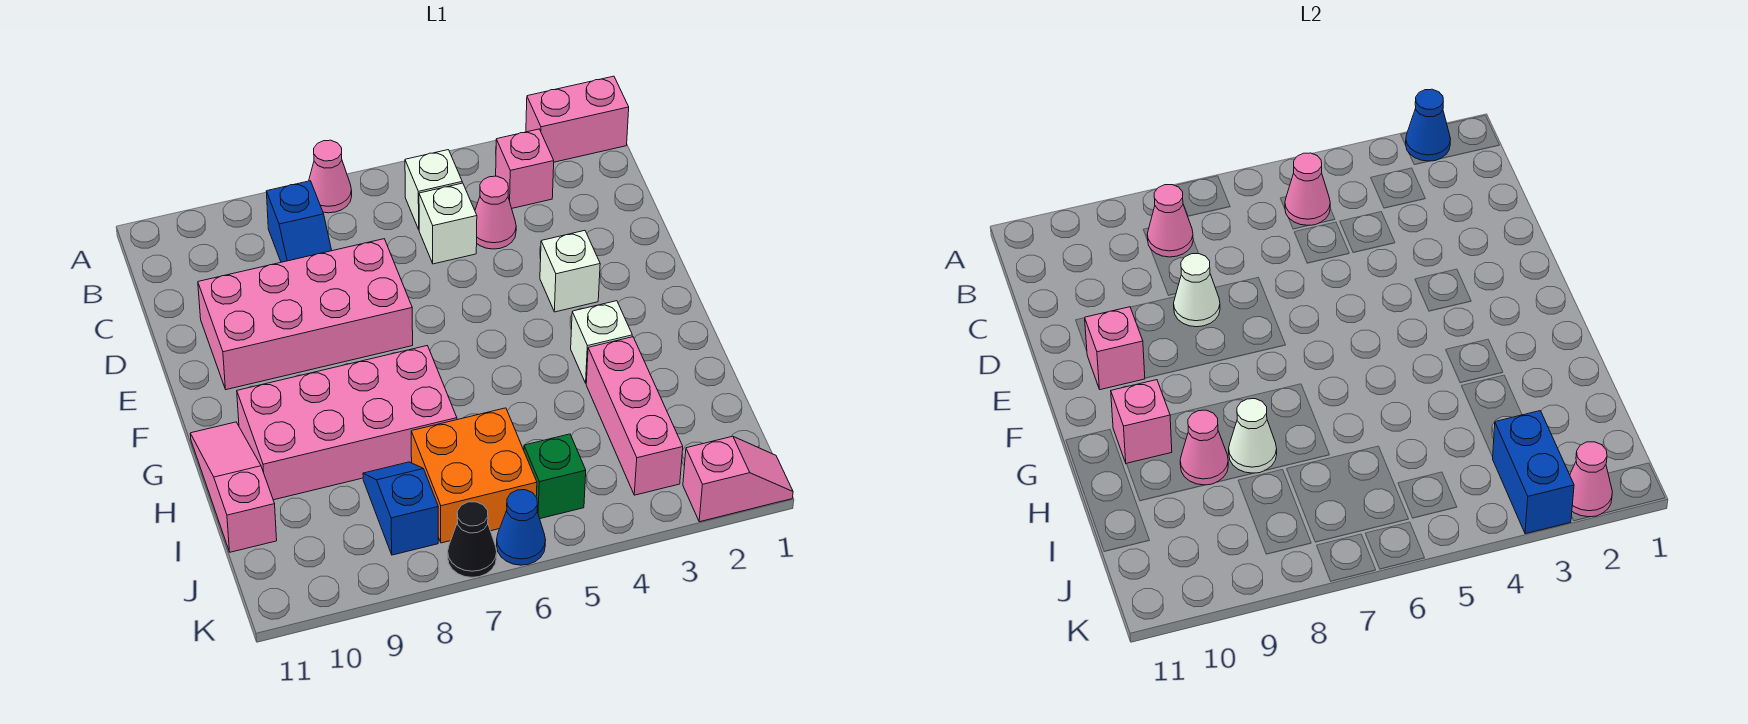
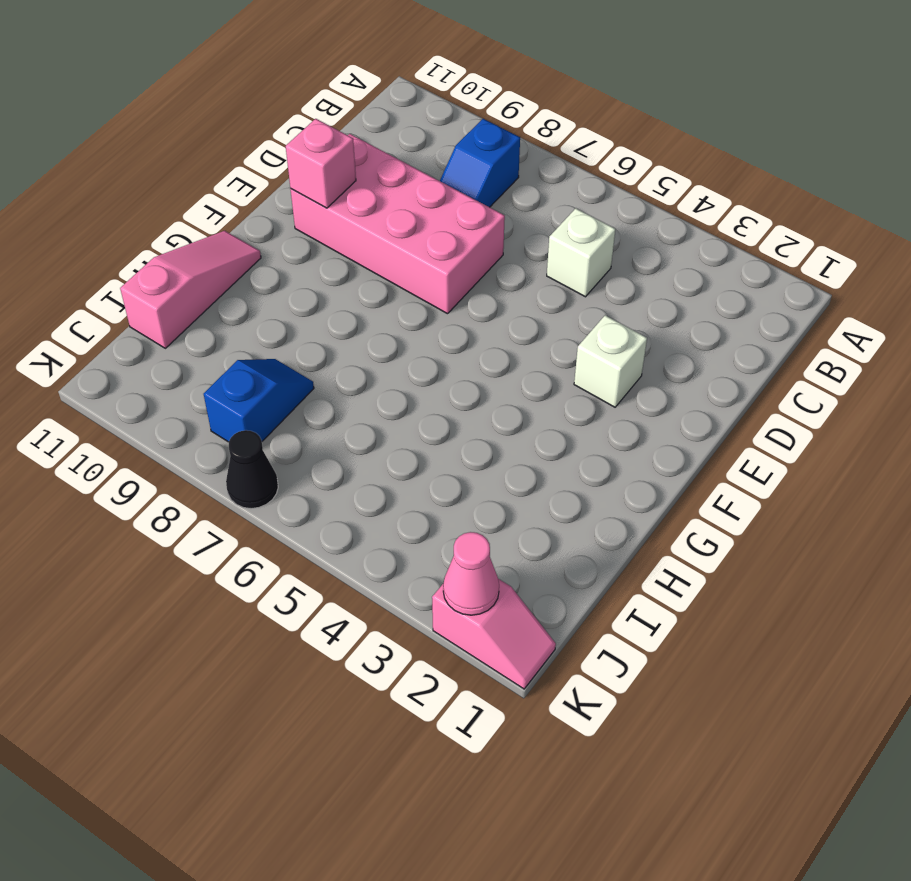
none -> pink 1x2 brick [526,76,629,162]
none -> pink 1x1 cone [309,140,352,213]
none -> pink 1x1 brick [496,129,554,208]

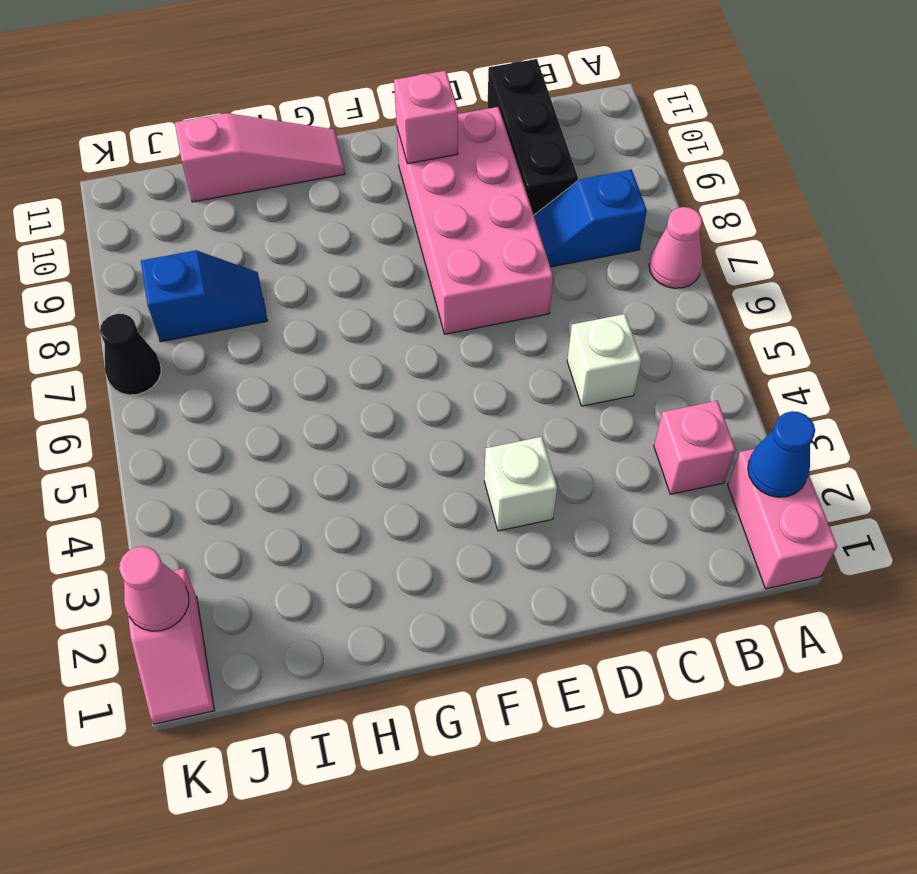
black 1x3 brick [487,59,578,215] -> none
none -> white 1x1 brick [405,150,462,229]
none -> pink 1x1 cone [475,176,516,249]
none -> white 1x1 brick [571,301,632,383]

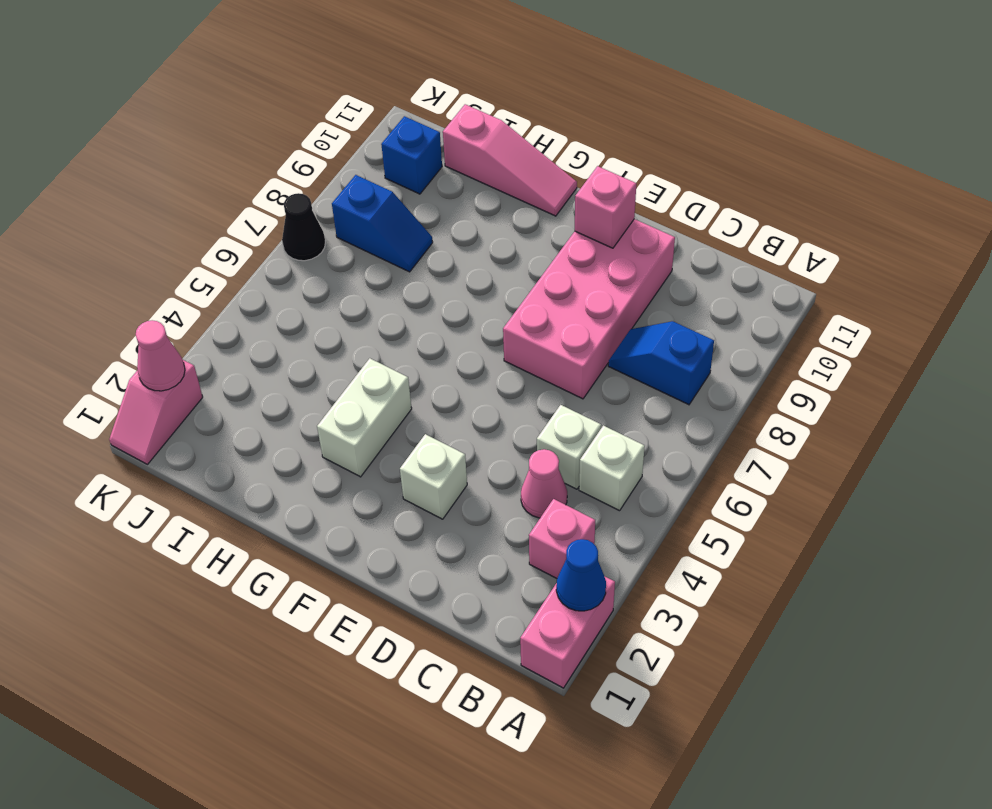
white 1x2 brick [317,358,412,477] -> white 1x1 brick [571,301,632,383]
blue 1x1 brick [381,116,442,194] -> none
none -> pink 1x1 cone [309,140,352,213]
none -> pink 2x4 brick [237,346,457,500]
none -> pink 1x3 brick [586,337,683,495]

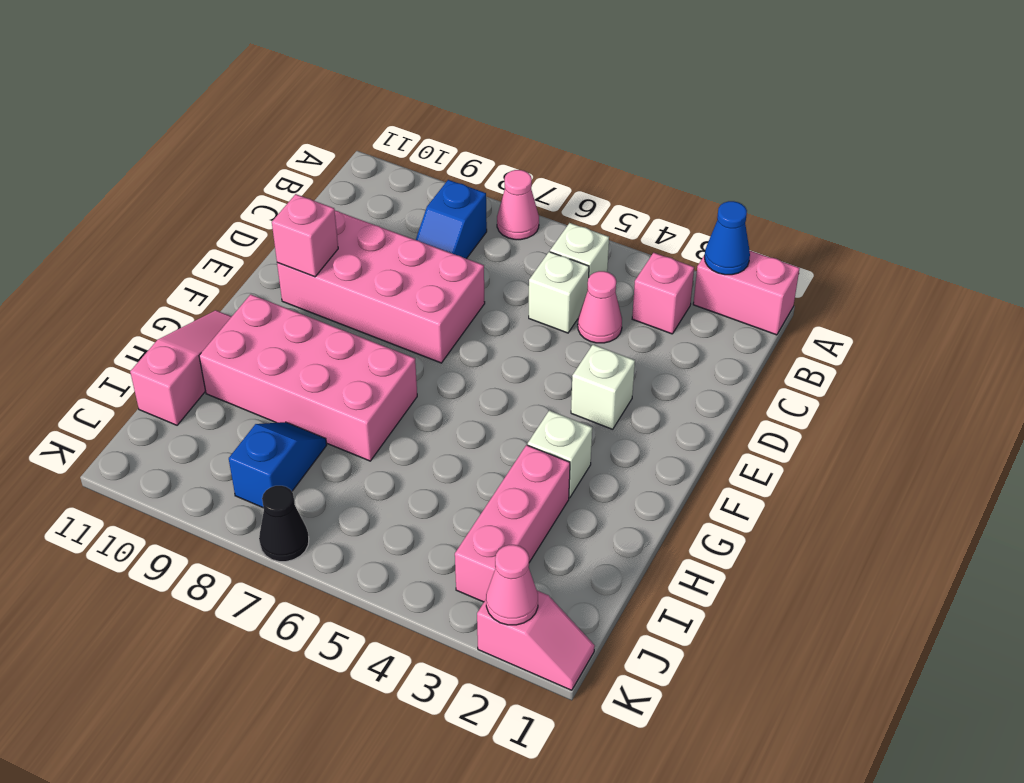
none -> orange 2x2 brick [411,408,537,543]
none -> green 1x1 brick [524,434,586,519]
none -> blue 1x1 cone [497,490,546,565]

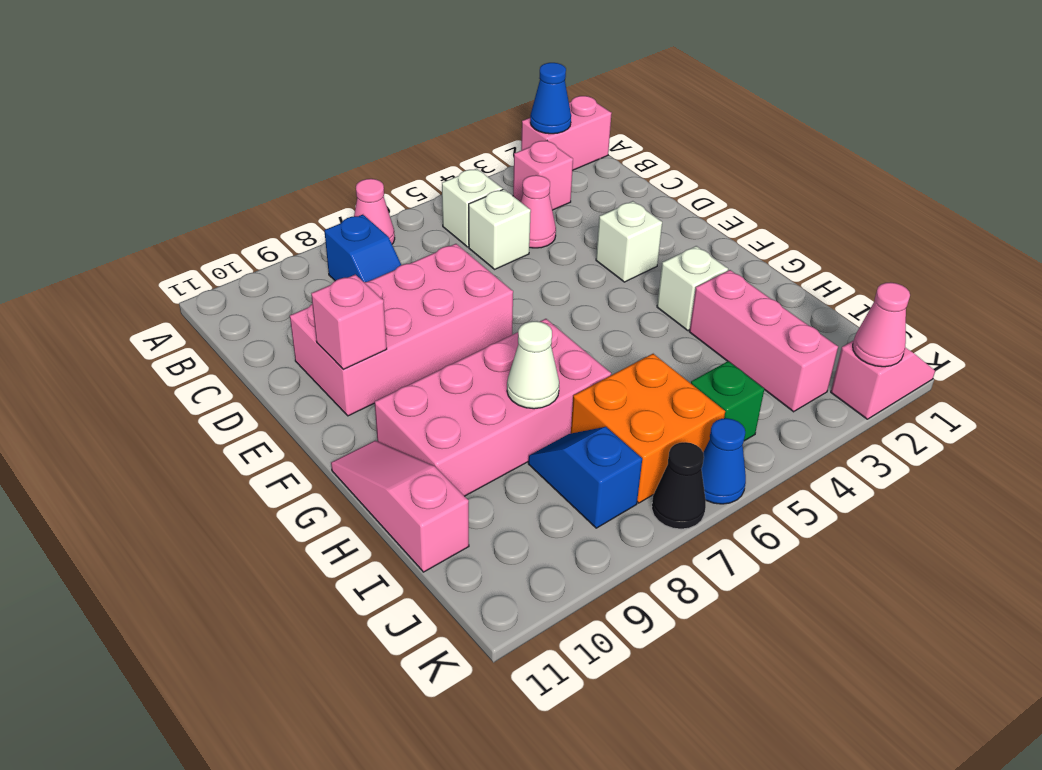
none -> pink 1x1 cone [1285,153,1330,225]
none -> pink 1x1 cone [1147,185,1193,257]
none -> white 1x1 cone [1174,254,1220,327]

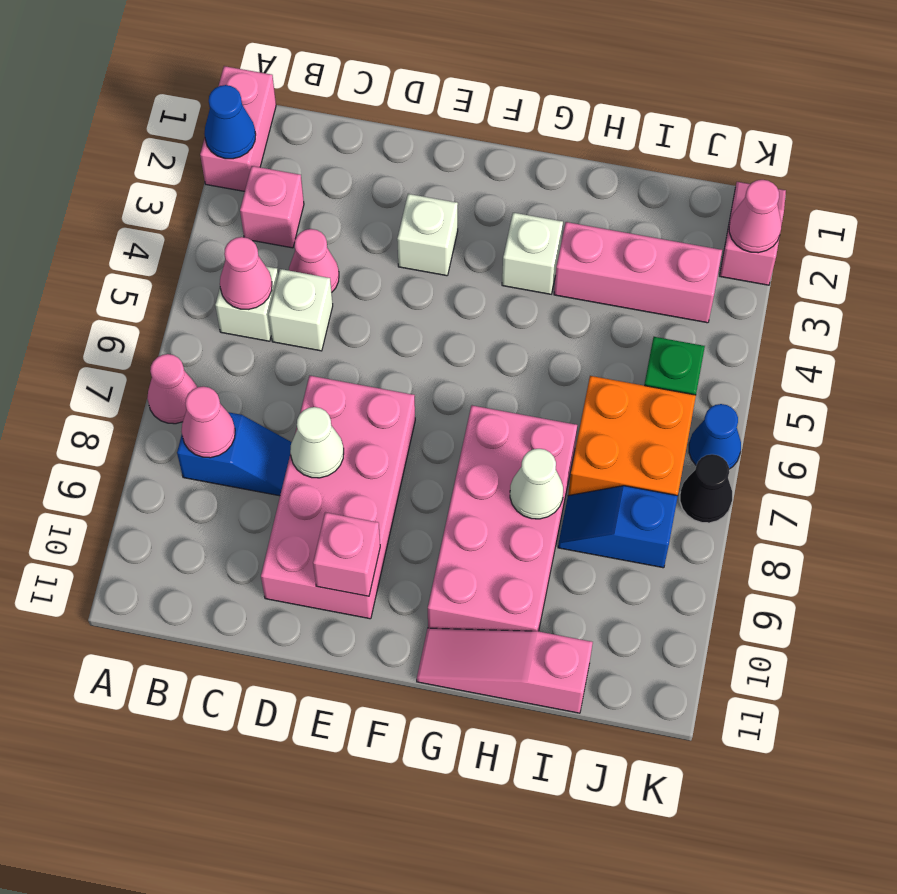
none -> pink 1x1 brick [1111,380,1172,464]
none -> pink 1x1 cone [1180,410,1228,485]
none -> blue 1x2 brick [1492,411,1574,534]

